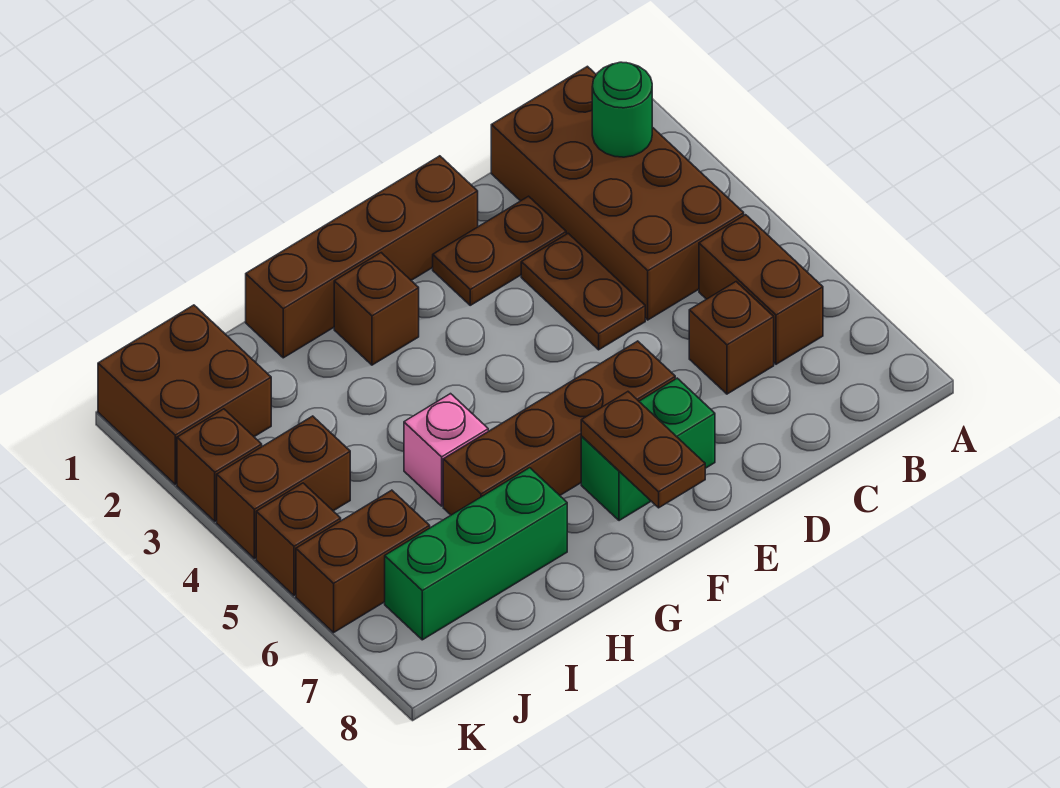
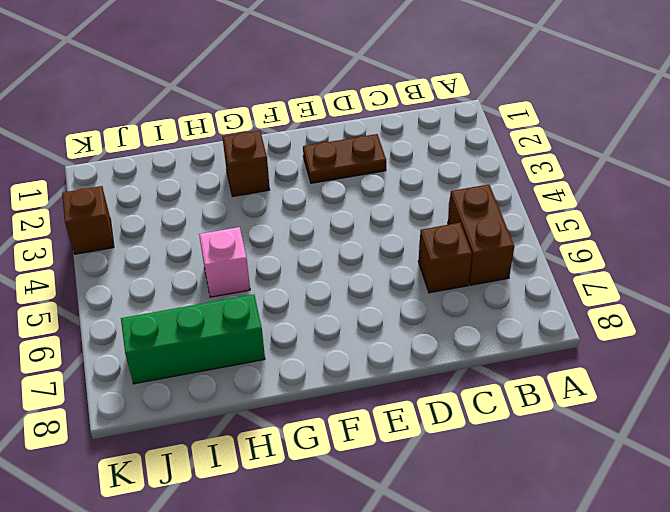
none -> brown 2x4 brick [491,66,744,320]
none -> brown 1x2 plate [521,233,645,350]
none -> brown 1x4 brick [246,156,478,358]

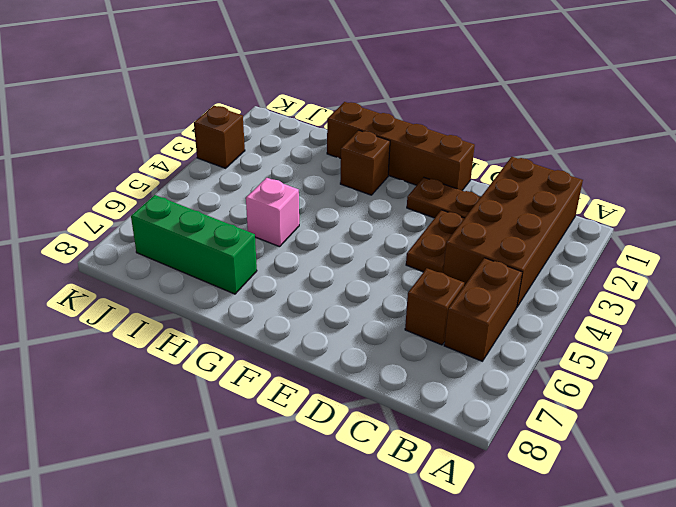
none -> brown 1x4 brick [443,341,675,515]
none -> green 1x2 brick [581,378,715,521]
none -> brown 2x2 brick [98,305,271,484]

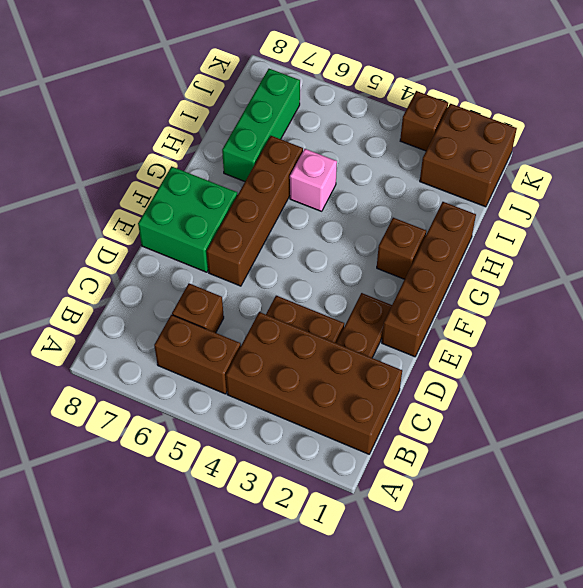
green 2x2 brick [138,166,238,272] -> green 1x2 brick [581,378,715,521]
none -> brown 1x2 brick [217,416,350,558]
none -> brown 1x2 brick [296,490,430,633]
none -> brown 1x1 brick [256,483,341,595]

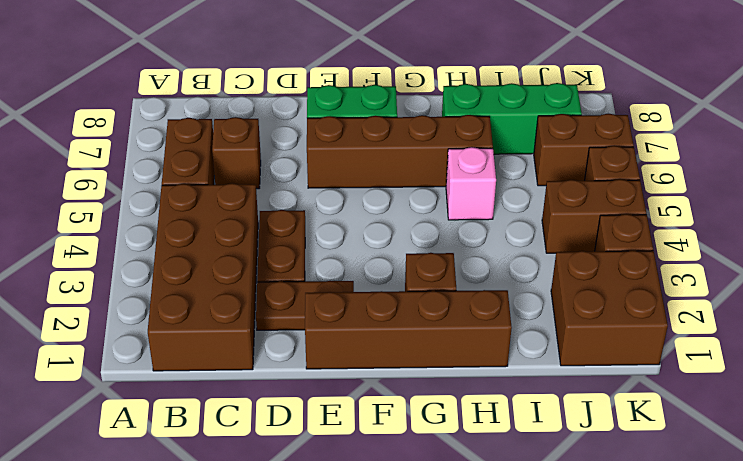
none -> green 1x1 round brick [592,62,652,157]
none -> brown 1x2 plate [581,392,705,508]

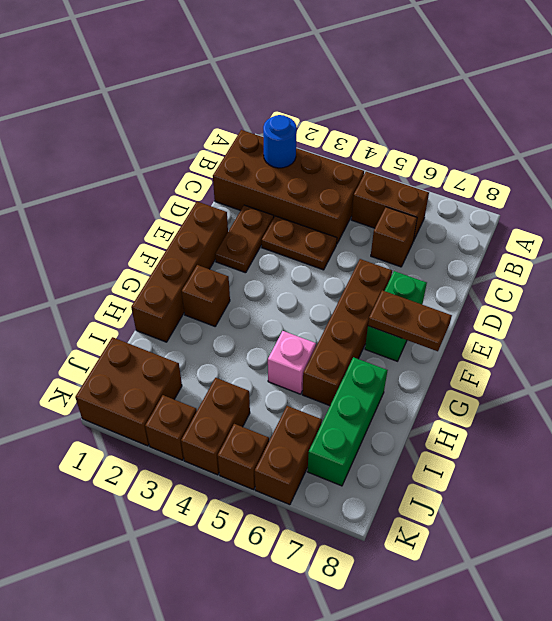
blue 1x1 round brick [263,115,297,168] -> green 1x1 round brick [592,62,652,157]

